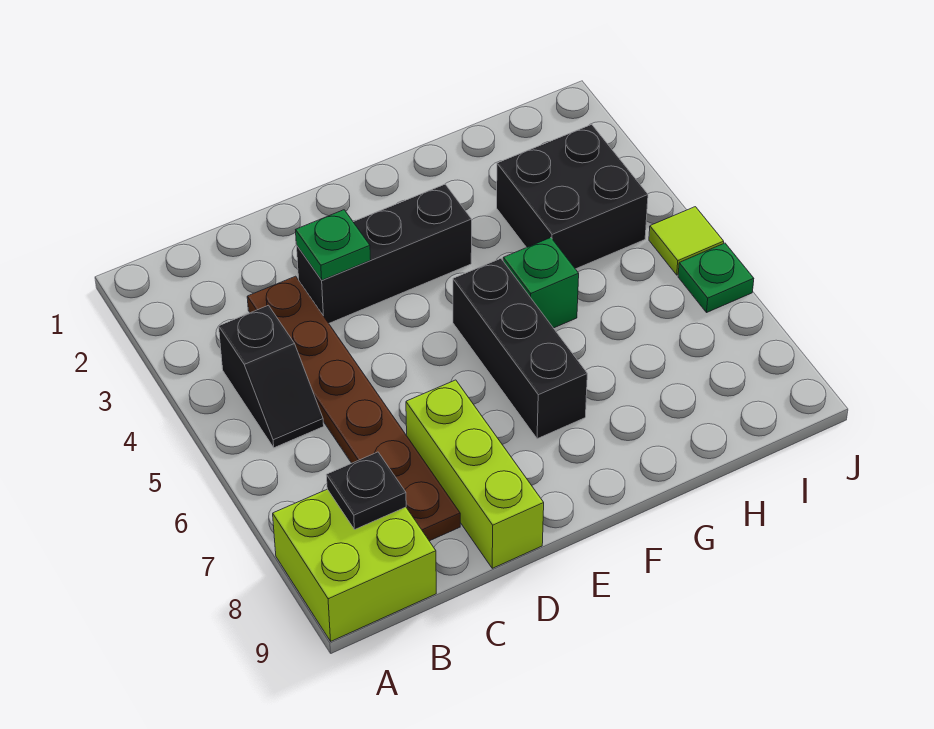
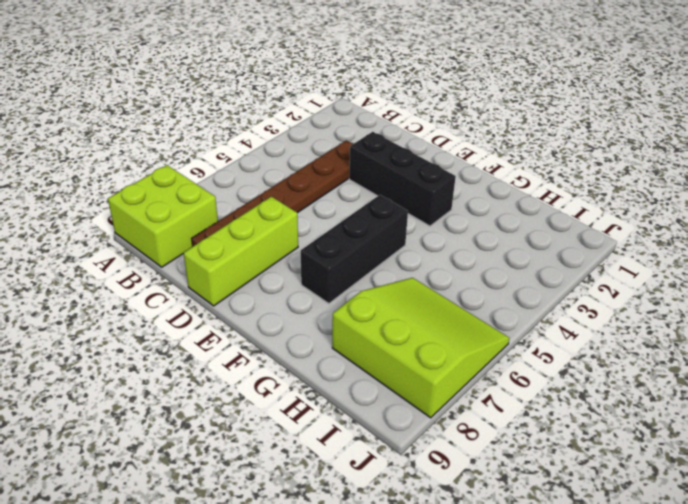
lime 3x3 slope [332,278,509,418] -> green 1x1 plate [678,243,754,312]
none -> black 1x2 slope [219,305,324,448]
none -> green 1x1 brick [503,238,579,328]
none -> black 2x2 brick [497,124,648,269]

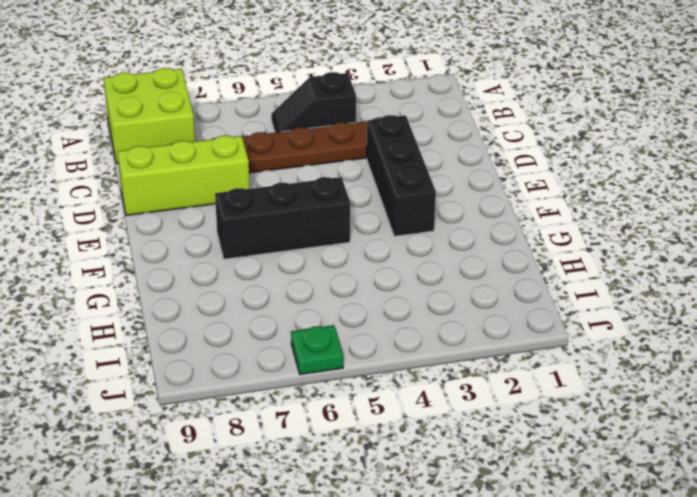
none -> green 1x1 brick [503,238,579,328]
none -> black 2x2 brick [497,124,648,269]
none -> lime 1x1 tile [649,207,724,275]

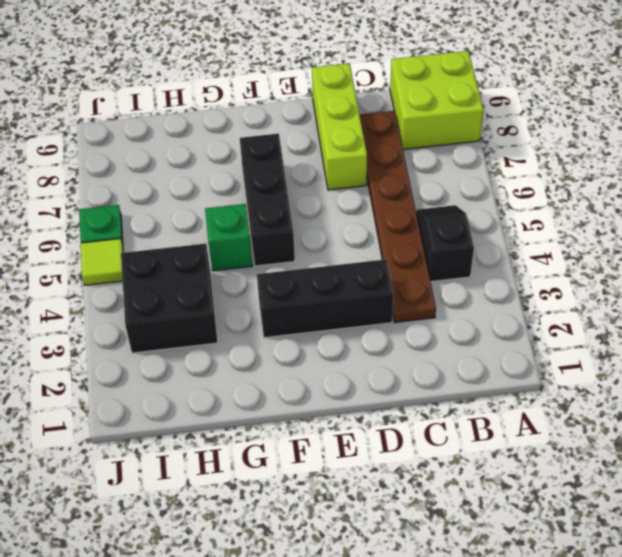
none -> black 1x1 plate [327,452,406,530]
none -> green 1x1 plate [296,210,371,280]

